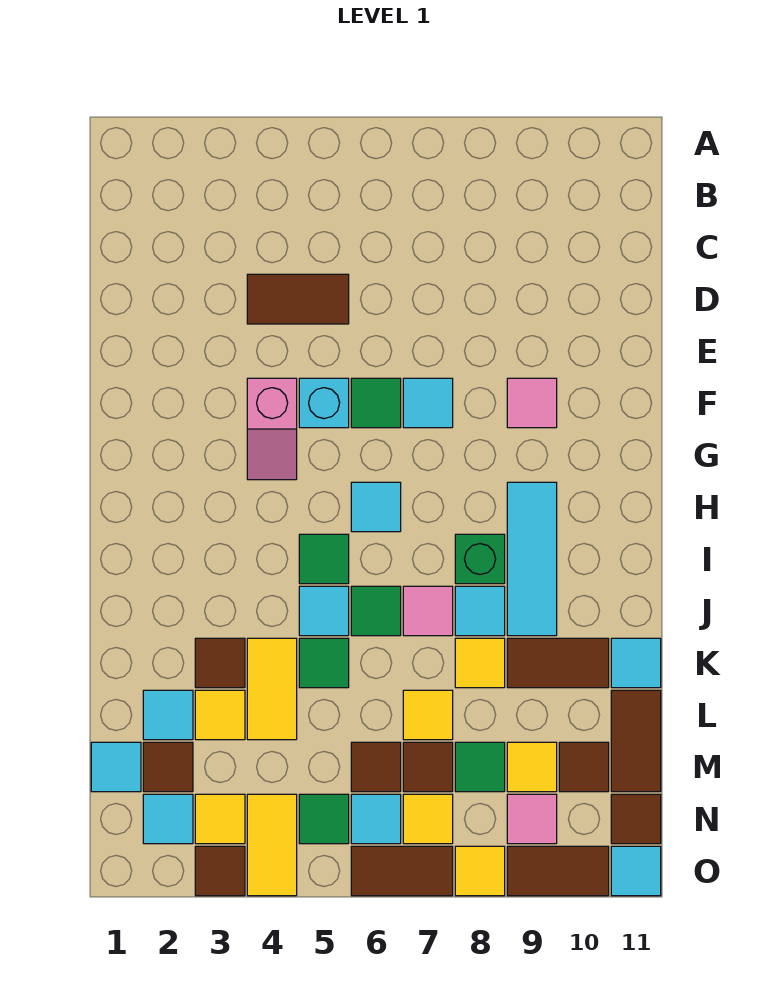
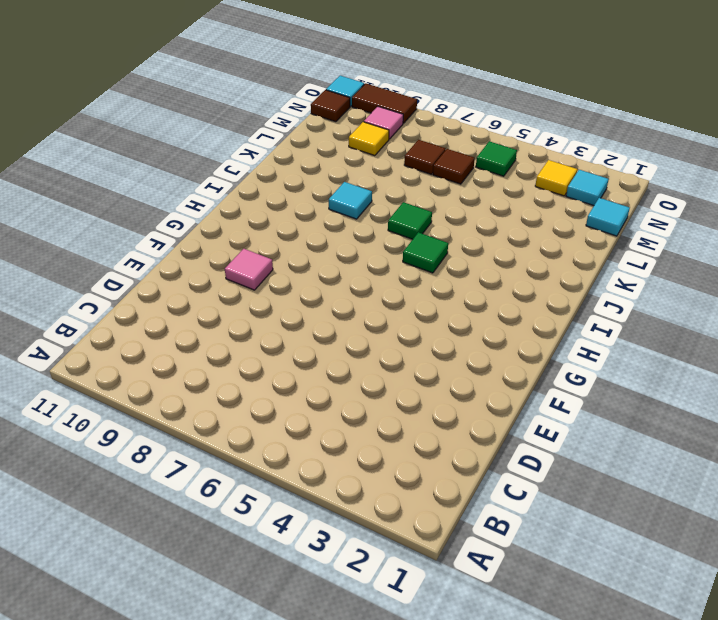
none -> brown 1x2 tile [247,274,349,324]
none -> pink 1x2 slope [247,378,297,480]
none -> cyan 1x1 brick [299,378,349,428]
none -> green 1x1 tile [351,378,401,428]

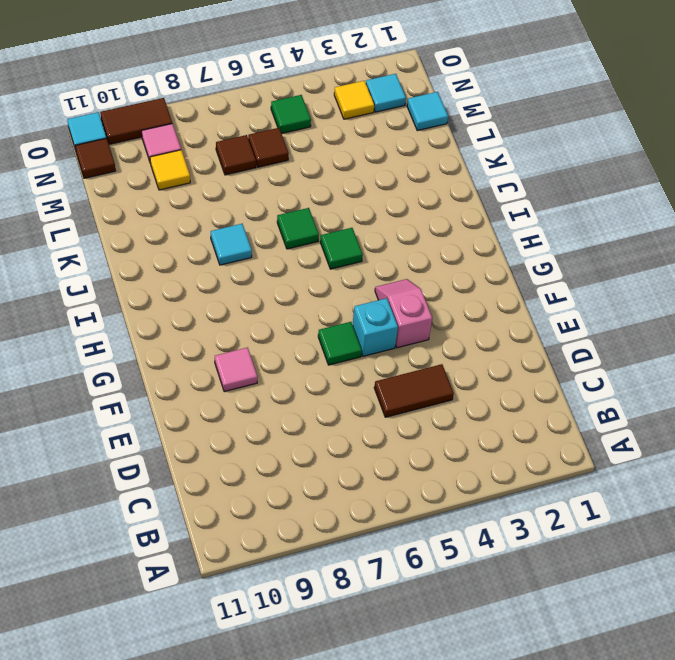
none -> cyan 1x1 tile [403,378,453,428]
none -> cyan 1x1 tile [351,482,401,532]
none -> cyan 1x3 tile [507,482,557,636]
none -> green 1x1 brick [455,534,505,584]

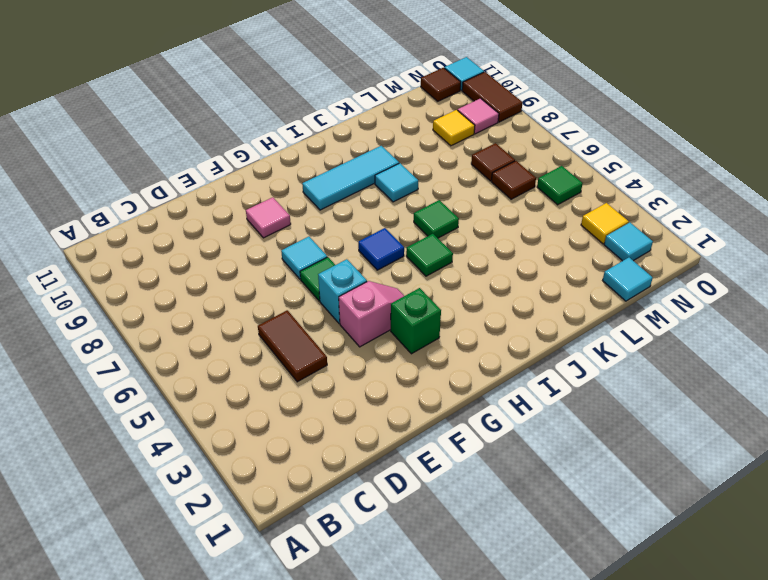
green 1x1 brick [391,288,441,354] -> green 1x1 brick moved to [455,534,505,584]
blue 1x1 tile [358,228,404,270] -> cyan 1x1 tile [351,482,401,532]
none -> cyan 1x1 tile [299,586,349,636]
none -> pink 1x1 tile [403,586,453,636]
none -> brown 1x1 tile [195,638,245,688]
none -> yellow 1x2 tile [247,638,297,740]

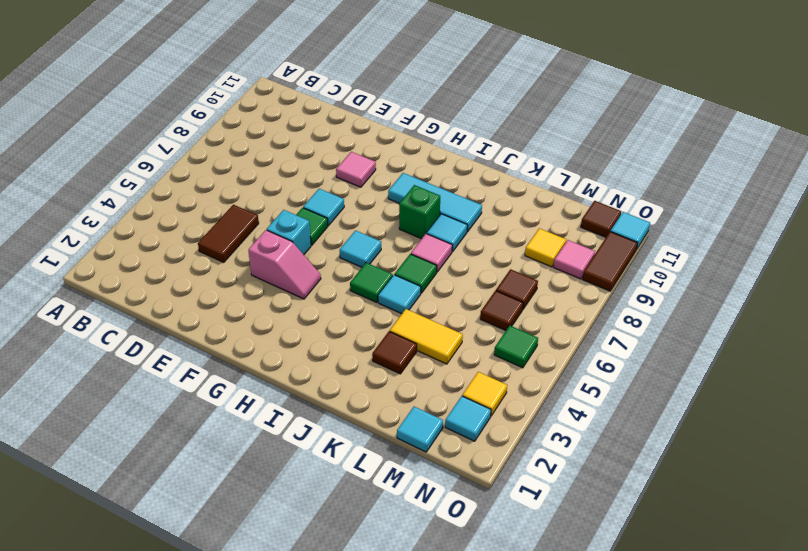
none -> green 1x1 tile [299,638,349,688]
none -> yellow 1x1 tile [455,638,505,688]
none -> brown 1x2 tile [507,638,609,688]
none -> cyan 1x1 tile [611,638,661,688]

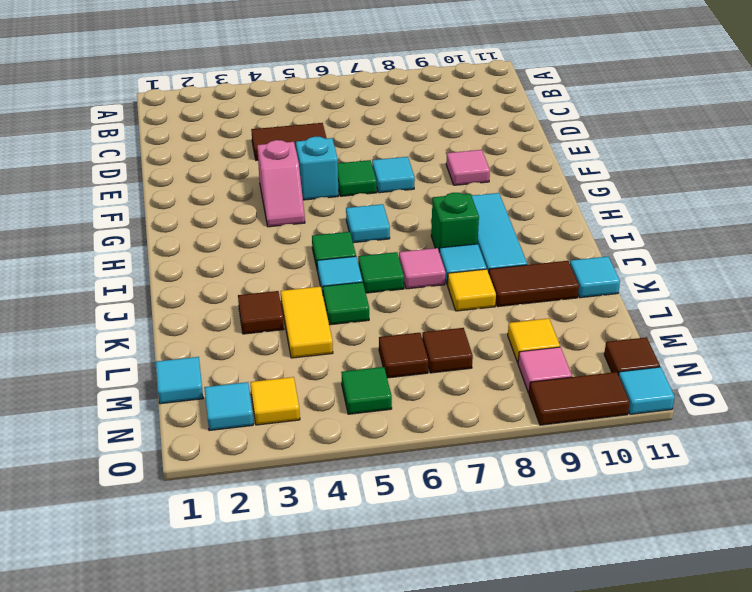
none -> cyan 1x1 tile [143,690,193,740]
none -> yellow 1x1 tile [195,690,245,740]
none -> yellow 1x1 tile [403,690,453,740]
none -> brown 1x2 tile [611,690,661,792]

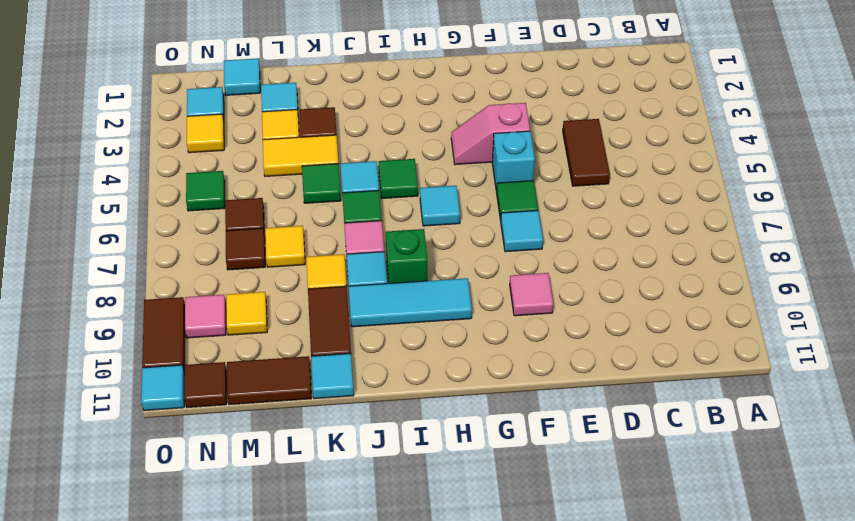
none -> brown 1x1 tile [143,742,193,792]
none -> green 1x1 tile [455,742,505,792]
none -> brown 1x1 tile [559,742,609,792]
none -> yellow 1x2 tile [247,794,297,896]

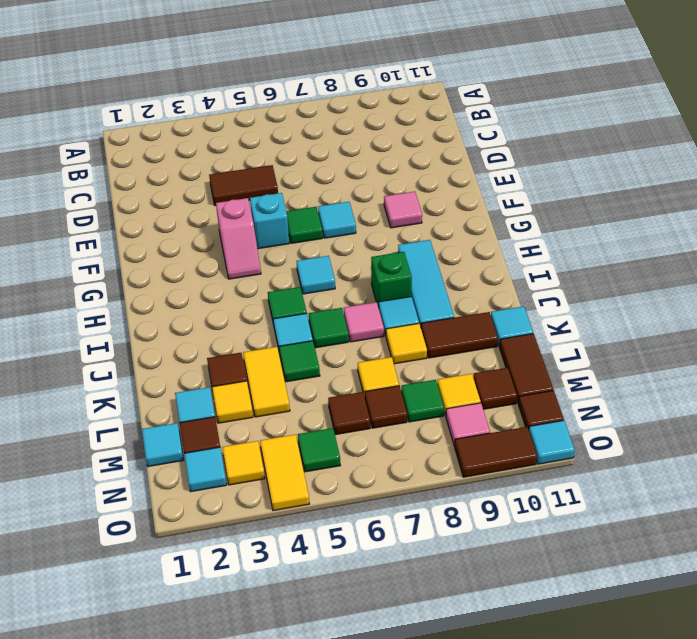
none -> cyan 1x1 tile [351,794,401,844]
none -> yellow 1x1 tile [403,794,453,844]
none -> brown 1x1 tile [195,846,245,896]
none -> brown 1x2 tile [351,846,453,896]

